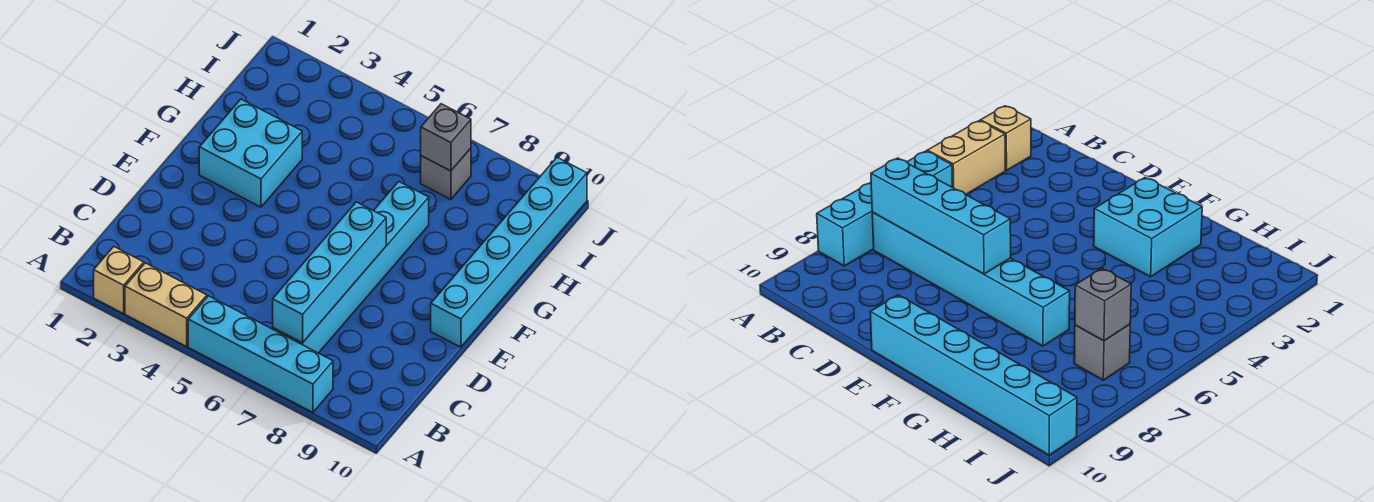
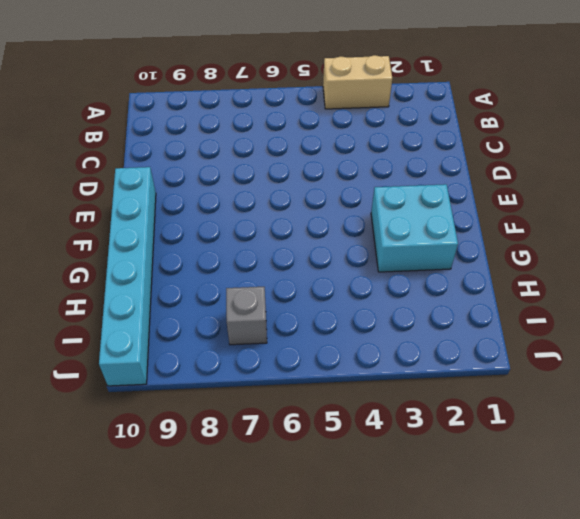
none -> tan 1x1 brick [94,247,144,314]
none -> cyan 1x4 brick [188,296,333,412]

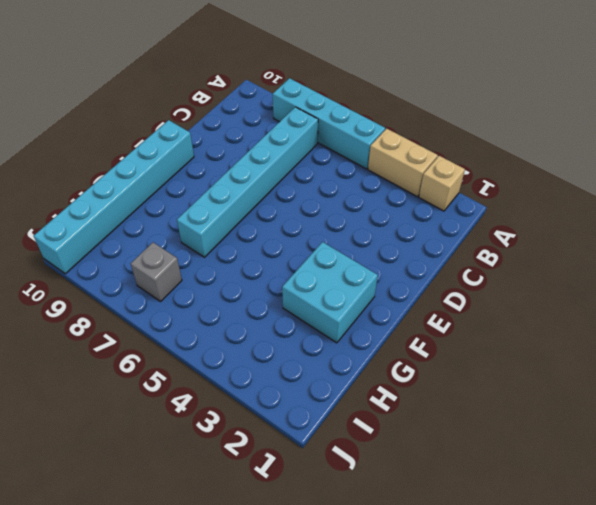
none -> cyan 1x4 brick [273,202,386,343]
none -> grey 1x1 brick [421,104,471,171]

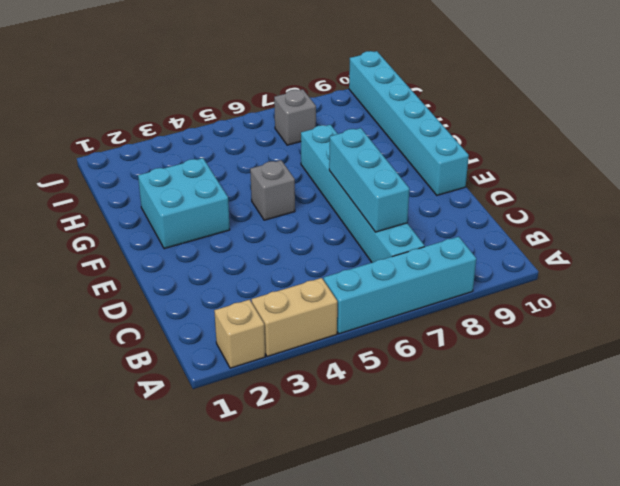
cyan 1x3 brick [329,128,409,232] -> cyan 1x4 brick [273,202,386,343]
grey 1x1 brick [250,160,295,220] -> grey 1x1 brick moved to [421,104,471,171]

